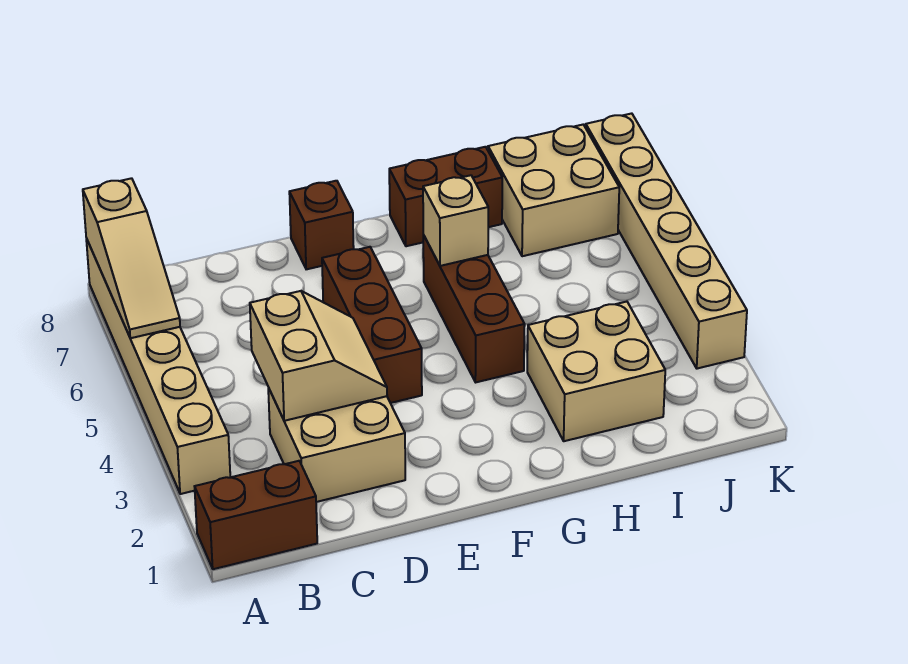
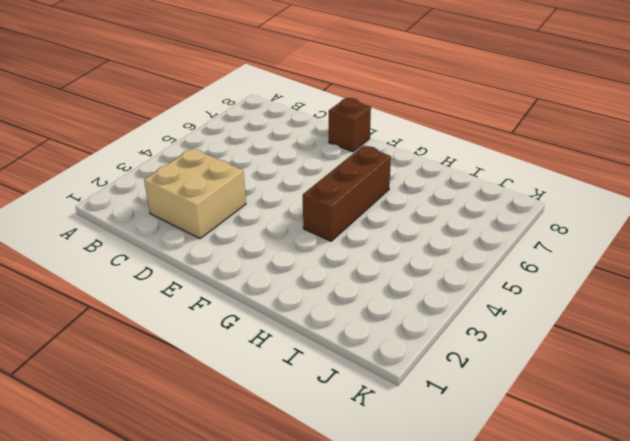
none -> brown 1x2 brick [194,461,317,569]
none -> tan 1x6 brick [86,239,230,494]
none -> brown 1x3 brick [322,247,422,403]

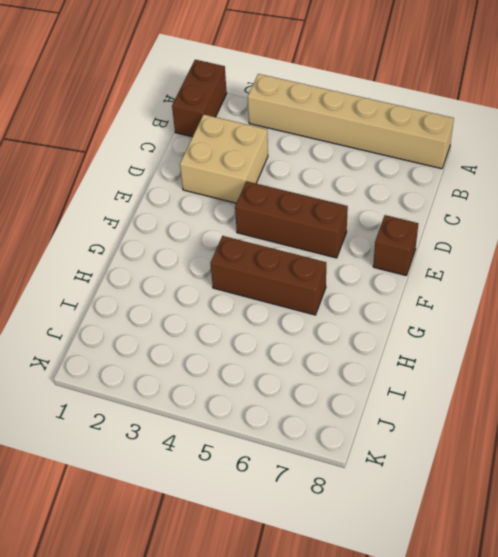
none -> brown 1x2 brick [389,147,502,246]
none -> tan 2x2 brick [527,302,665,441]
none -> tan 2x2 brick [488,125,619,256]

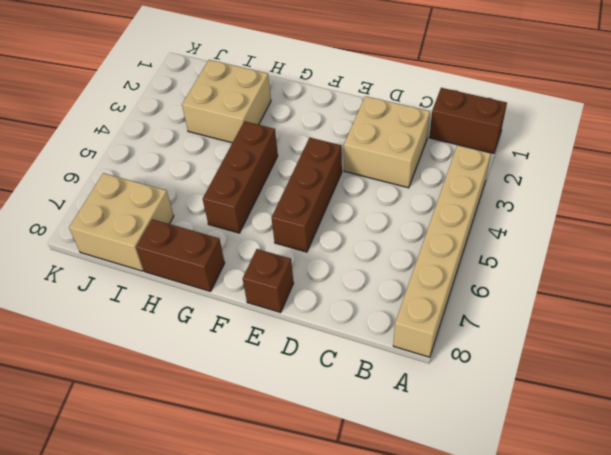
none -> tan 1x6 brick [586,113,747,369]
none -> tan 1x3 slope [83,178,180,338]
none -> tan 2x2 slope [250,291,387,421]

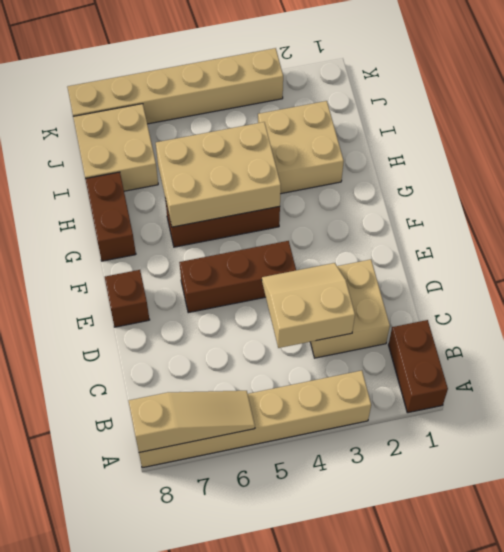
tan 2x3 brick [156,122,281,227] -> tan 1x1 brick [423,175,488,266]

